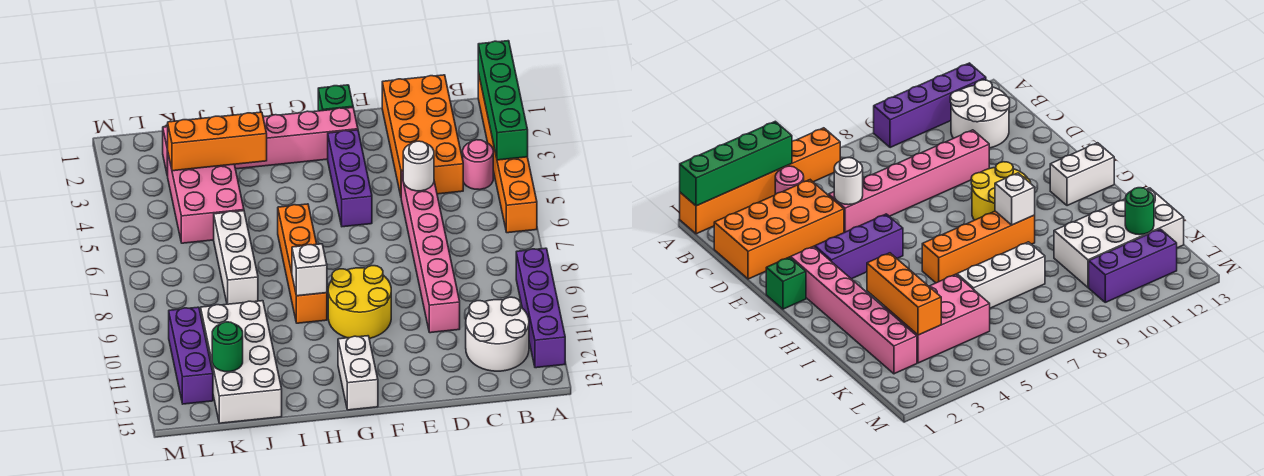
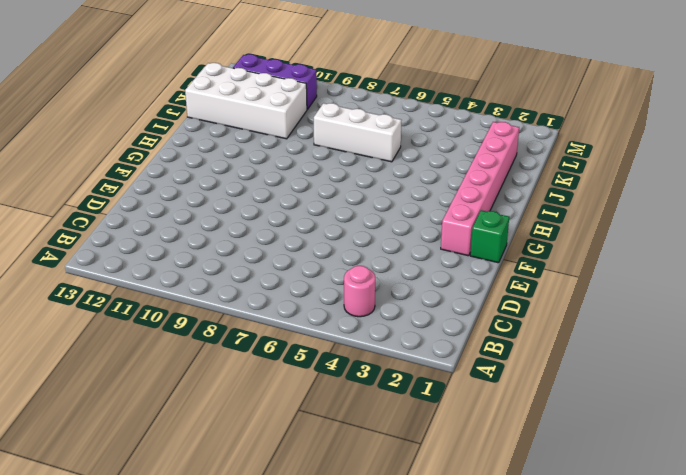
none -> orange 1x6 brick [478,72,537,233]
none -> purple 1x4 brick [516,248,565,368]
none -> white 2x2 round brick [466,297,529,371]

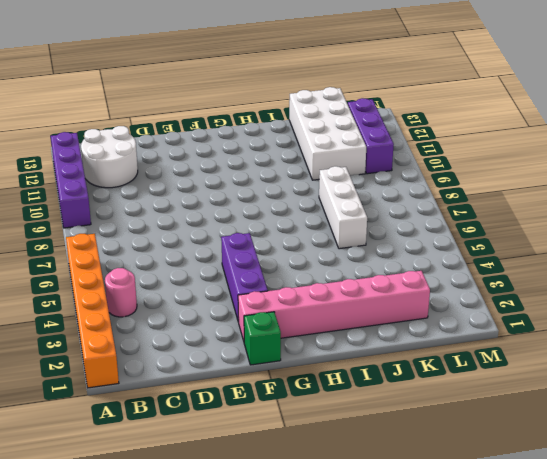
none -> orange 2x4 brick [382,75,463,196]
none -> pink 1x6 brick [401,171,460,333]
none -> yellow 2x2 round brick [328,266,391,339]

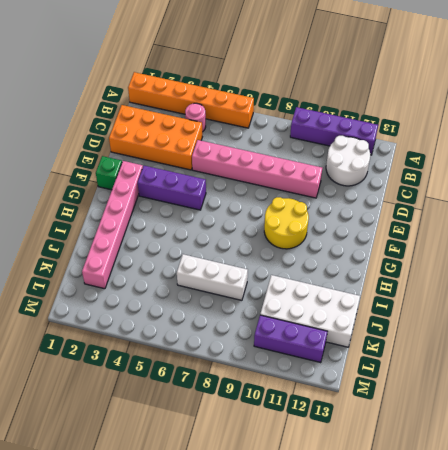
none -> white 1x2 brick [338,336,378,410]
none -> orange 1x4 brick [278,204,327,323]
none -> pink 2x3 brick [168,154,244,243]

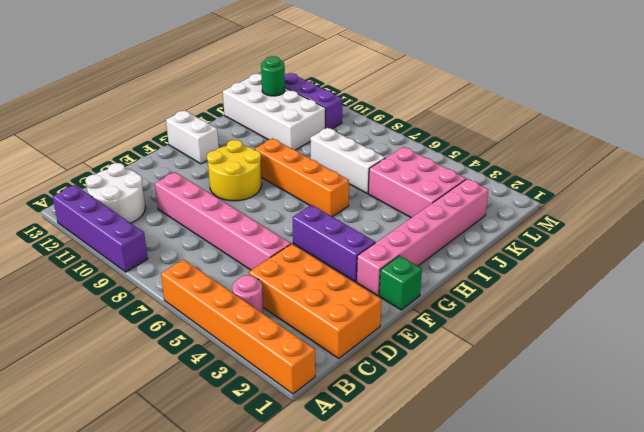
none -> green 1x4 brick [478,41,528,160]
none -> white 1x1 round brick [403,141,434,191]
none -> white 1x1 brick [292,244,327,296]

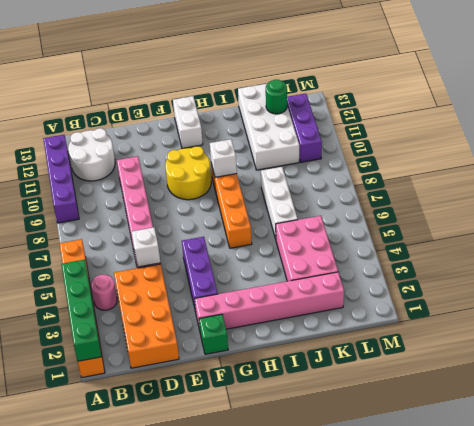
white 1x1 brick [132,227,160,267] -> white 1x1 round brick [403,141,434,191]
none -> orange 1x3 brick [167,112,267,171]

